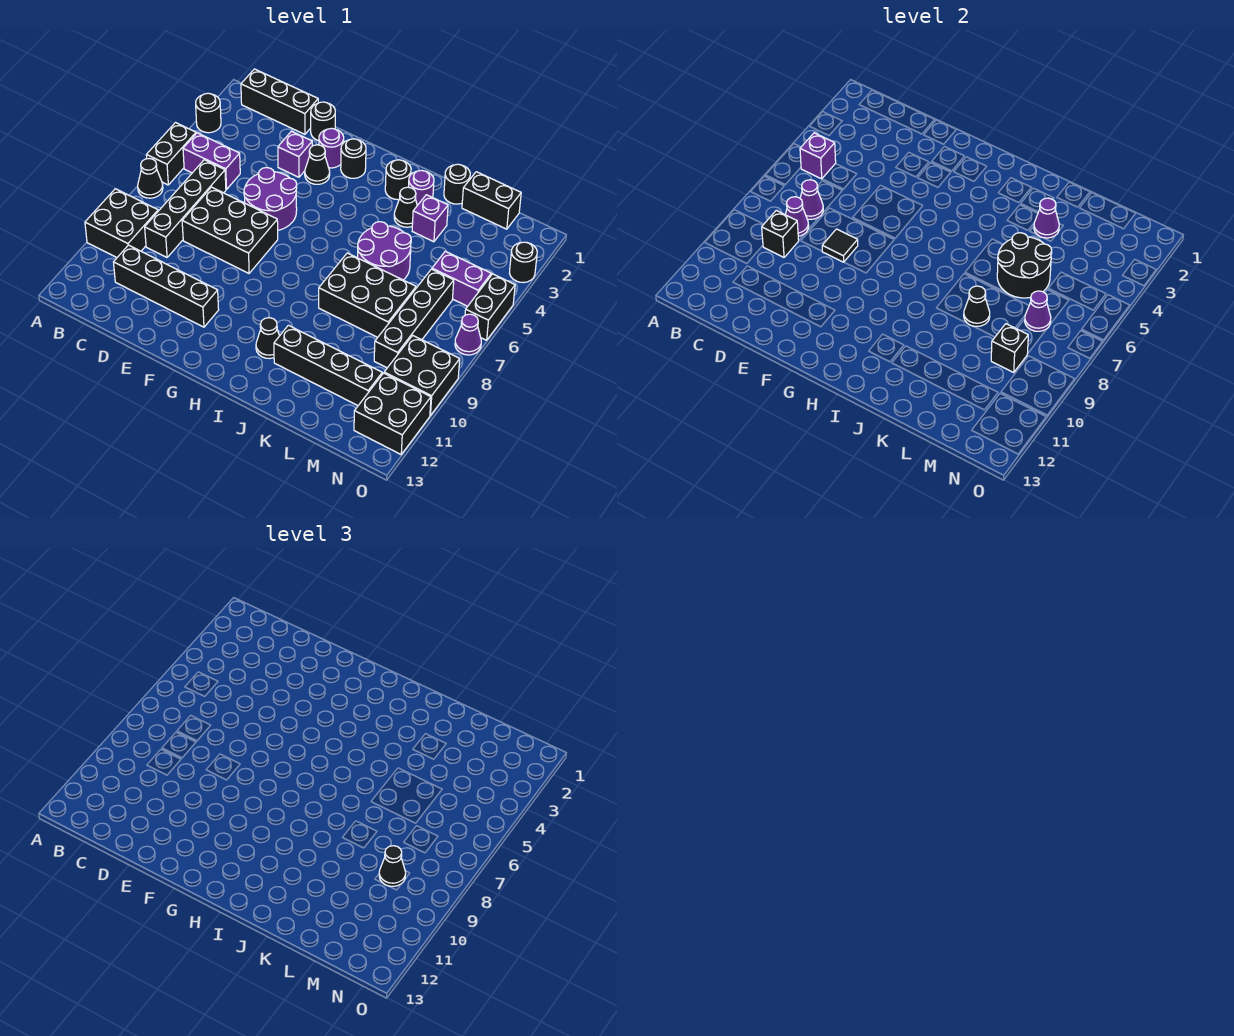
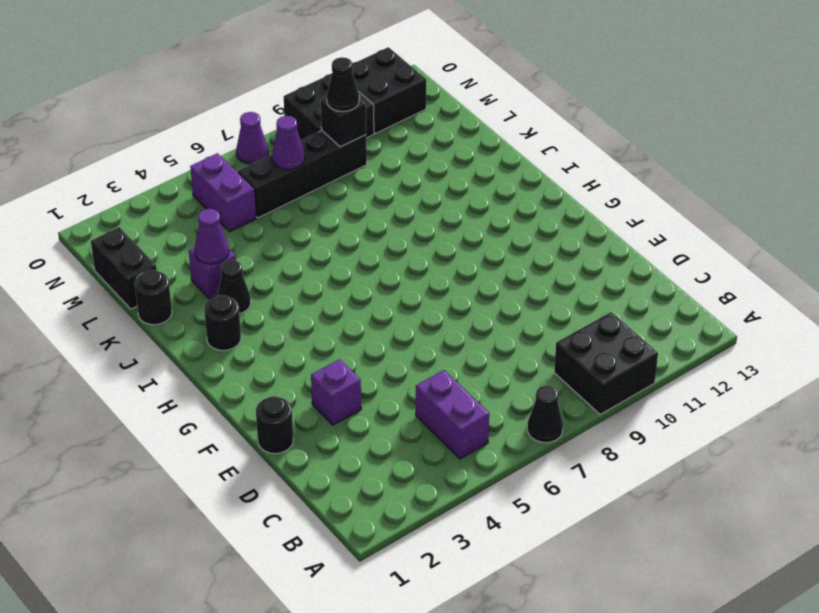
none -> black 1x1 round brick [196,93,221,133]
none -> black 1x2 brick [146,123,196,185]
none -> black 1x3 brick [241,69,318,134]
none -> black 1x4 brick [145,160,226,257]

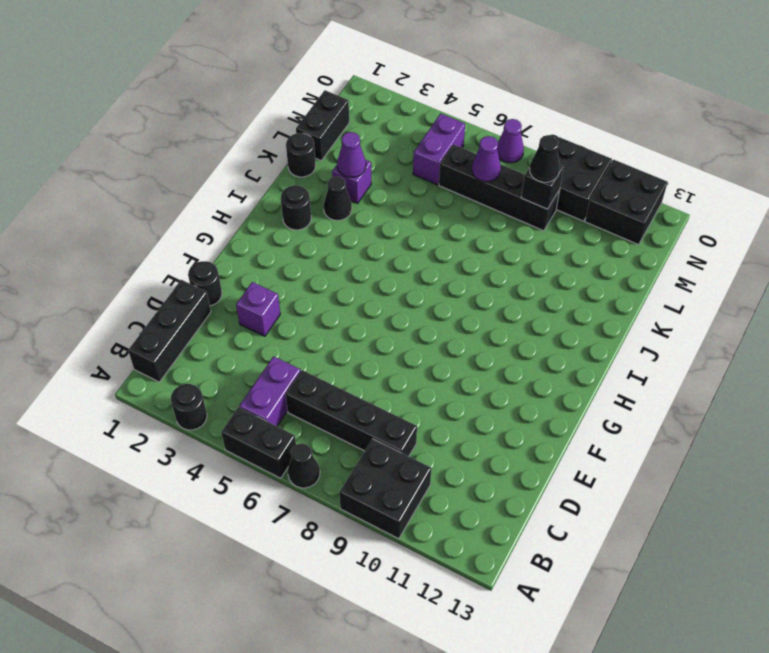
none -> black 1x4 brick [114,245,219,327]
none -> black 2x3 brick [182,187,278,273]
none -> purple 2x2 round brick [244,168,297,230]
none -> purple 1x1 round brick [319,128,344,168]

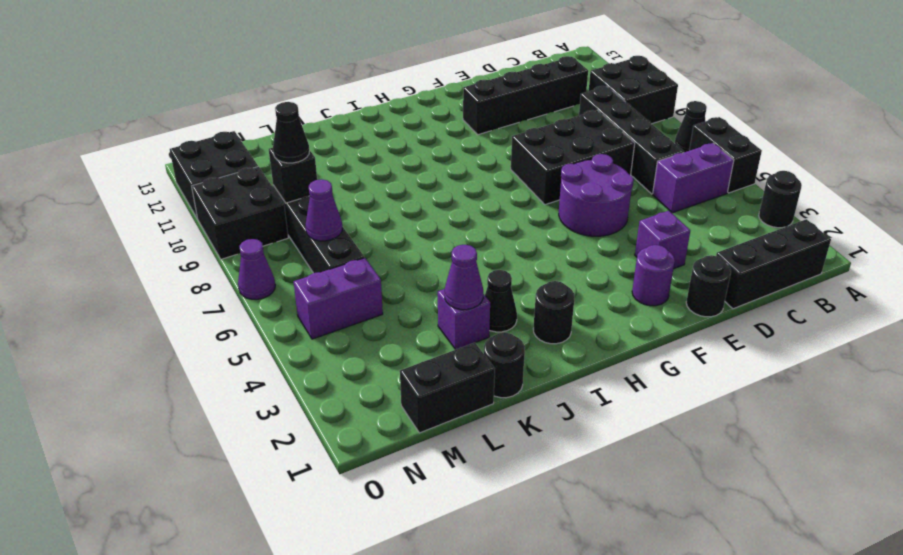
none -> black 1x1 cone [305,145,330,184]
none -> black 1x1 round brick [341,139,366,178]
none -> black 1x1 cone [256,318,280,359]
none -> purple 1x1 round brick [409,170,434,205]

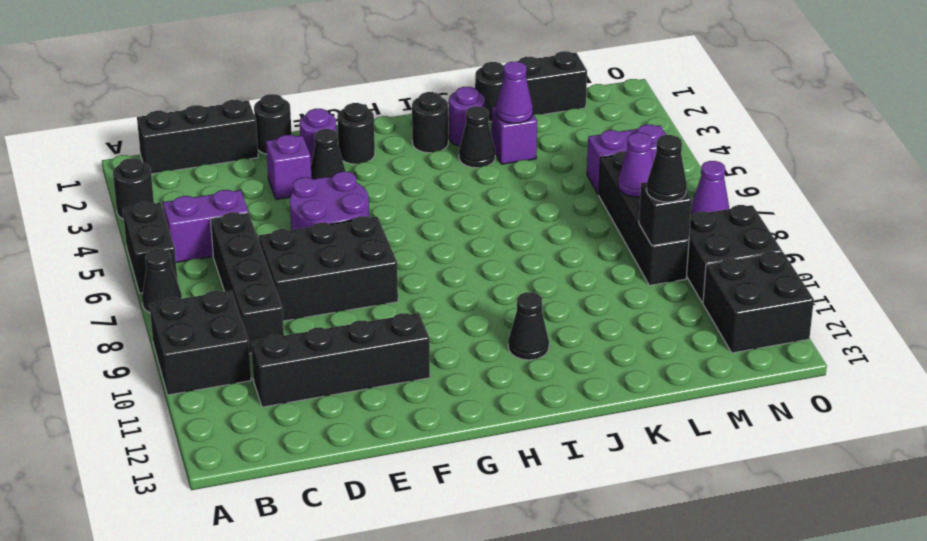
none -> purple 2x2 round brick [358,222,411,280]
none -> black 2x3 brick [319,253,416,337]
none -> black 1x4 brick [274,325,382,405]
none -> black 1x1 round brick [510,242,537,283]

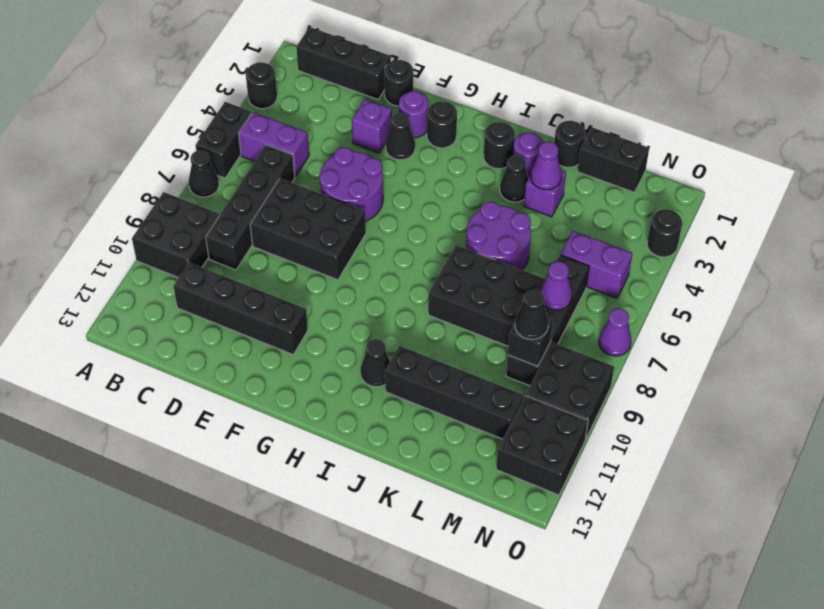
none -> black 1x2 brick [465,274,515,340]
none -> purple 1x1 brick [800,133,836,179]
none -> purple 1x1 cone [800,180,823,219]
none -> purple 1x1 cone [785,197,809,236]

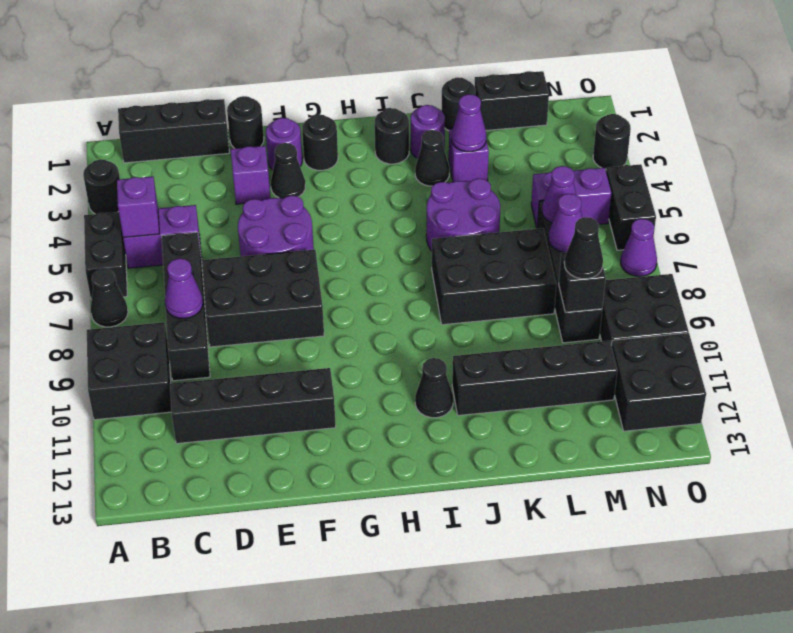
purple 1x1 cone [542,166,576,223] -> purple 1x1 cone moved to [800,180,823,219]
none -> black 1x1 brick [762,210,799,257]
none -> black 1x1 tile [822,229,858,262]
none -> black 2x2 round brick [997,233,1052,298]
none -> black 1x1 cone [964,286,990,327]

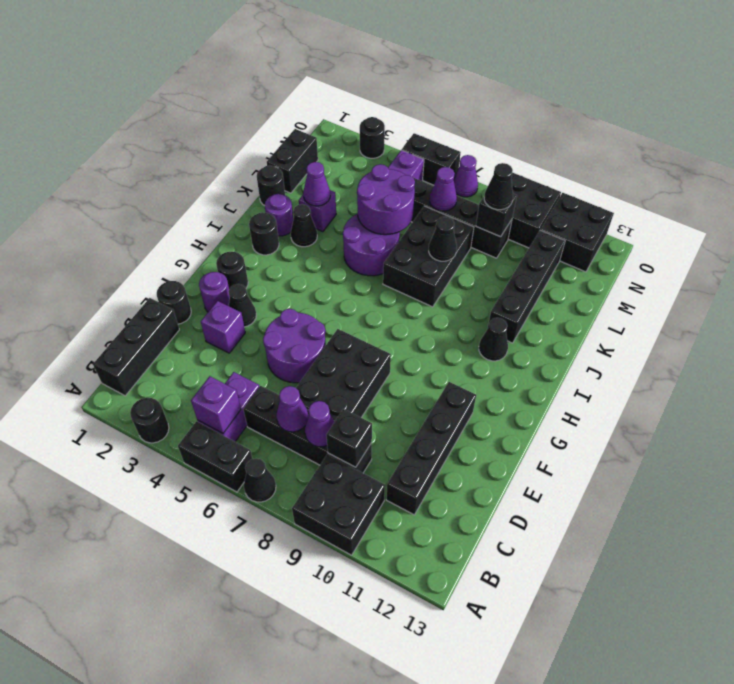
purple 2x2 round brick [357,164,415,235] -> black 2x2 round brick [997,233,1052,298]
none -> black 1x1 tile [822,229,858,262]

